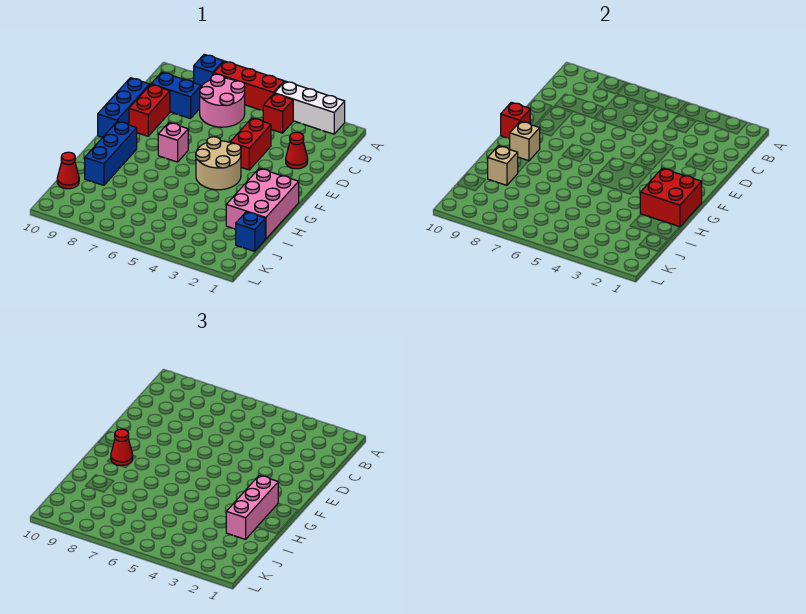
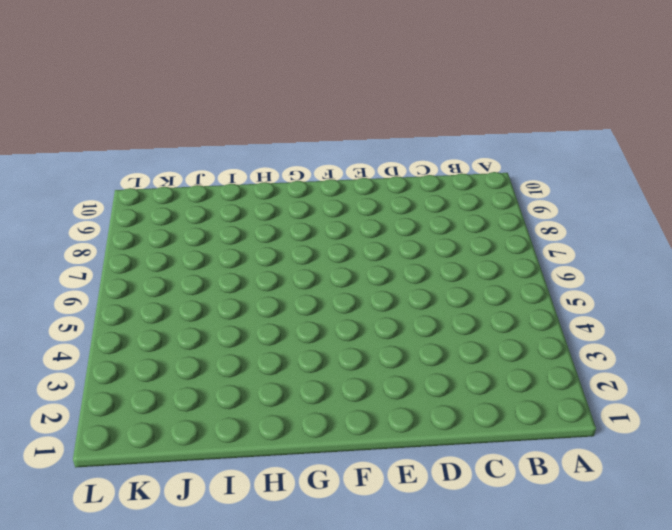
none -> white 1x3 brick [274,81,345,134]
none -> red 1x3 brick [214,61,284,111]
none -> blue 1x1 brick [194,54,223,86]

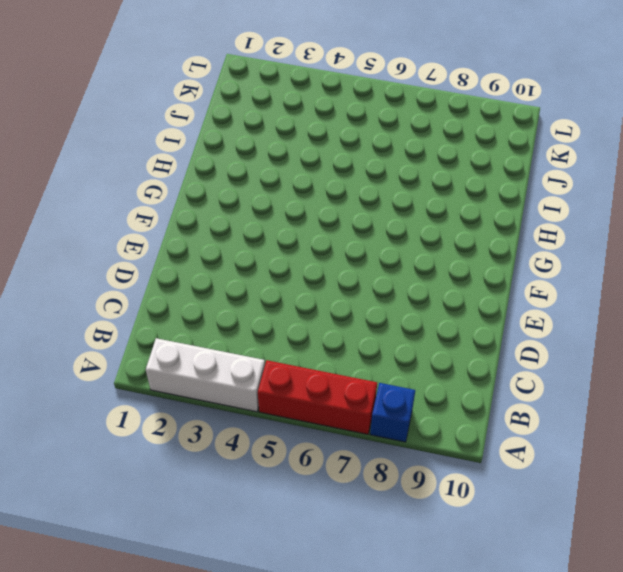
none -> red 1x1 brick [263,94,293,133]
none -> pink 2x2 round brick [200,74,245,127]
none -> blue 1x2 brick [151,72,201,119]

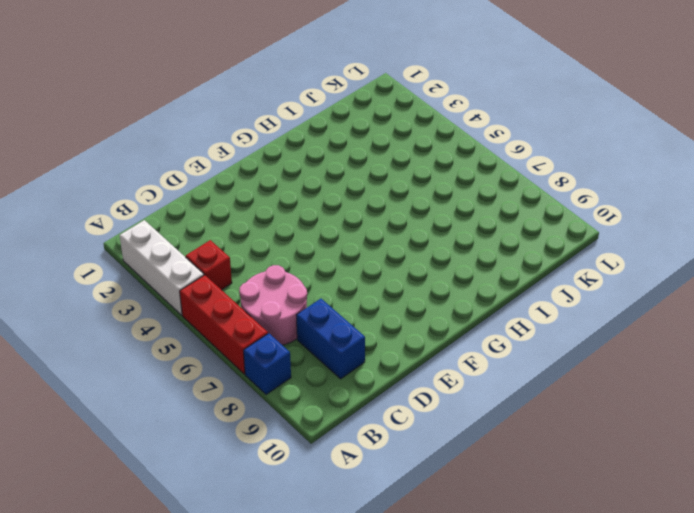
none -> red 1x1 cone [286,132,308,169]
none -> red 1x2 brick [230,118,271,170]
none -> red 1x2 brick [129,84,170,136]

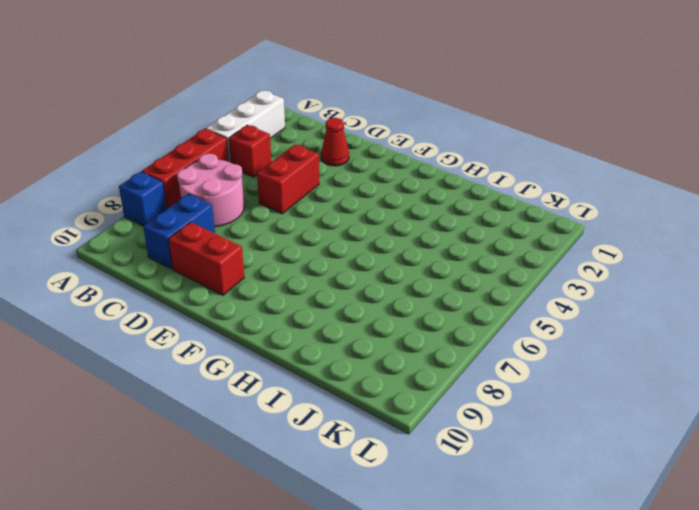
red 1x2 brick [257,145,319,214] -> red 1x2 brick turned to [230,118,271,170]
none -> blue 1x3 brick [98,78,150,137]
none -> tan 2x2 round brick [196,137,241,190]
none -> pink 1x1 brick [158,123,188,162]

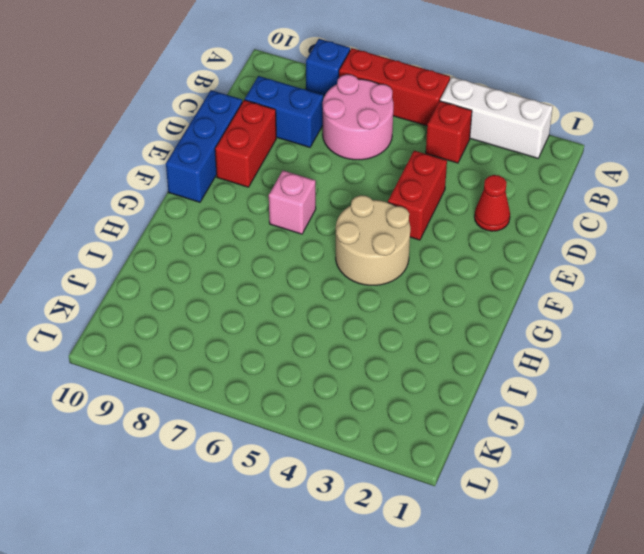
none -> pink 2x3 brick [226,168,299,239]
none -> blue 1x3 brick [85,121,137,185]
none -> blue 1x1 brick [235,212,265,251]

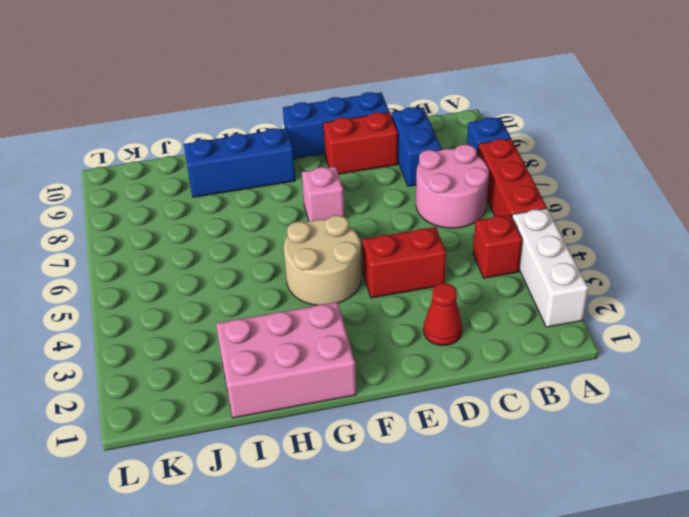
none -> blue 1x1 brick [235,212,265,251]
none -> red 1x1 cone [57,152,79,189]
none -> red 1x1 brick [501,102,530,139]

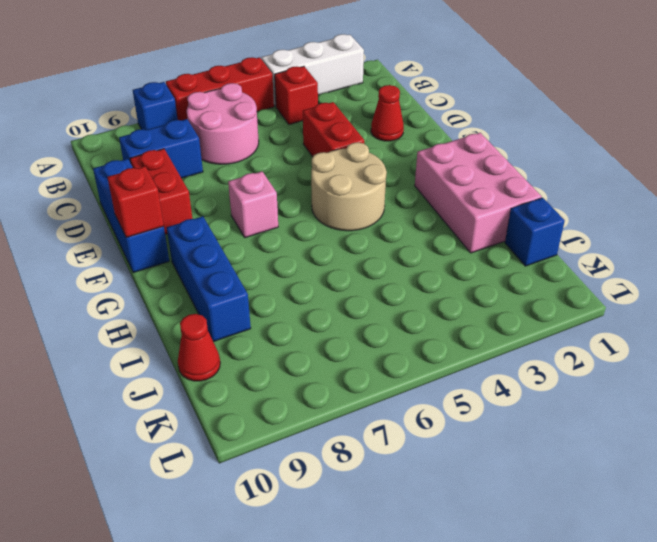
none -> red 2x2 brick [640,168,702,227]
none -> tan 1x1 brick [510,121,540,161]
none -> tan 1x1 brick [488,146,518,185]

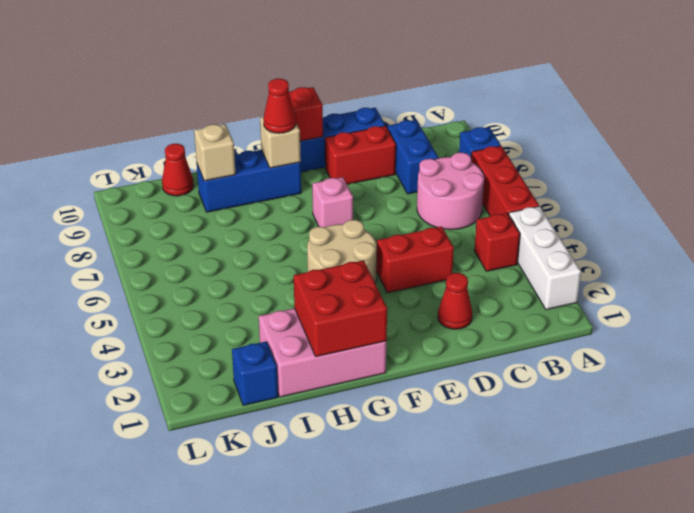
none -> pink 1x3 brick [226,475,278,539]

